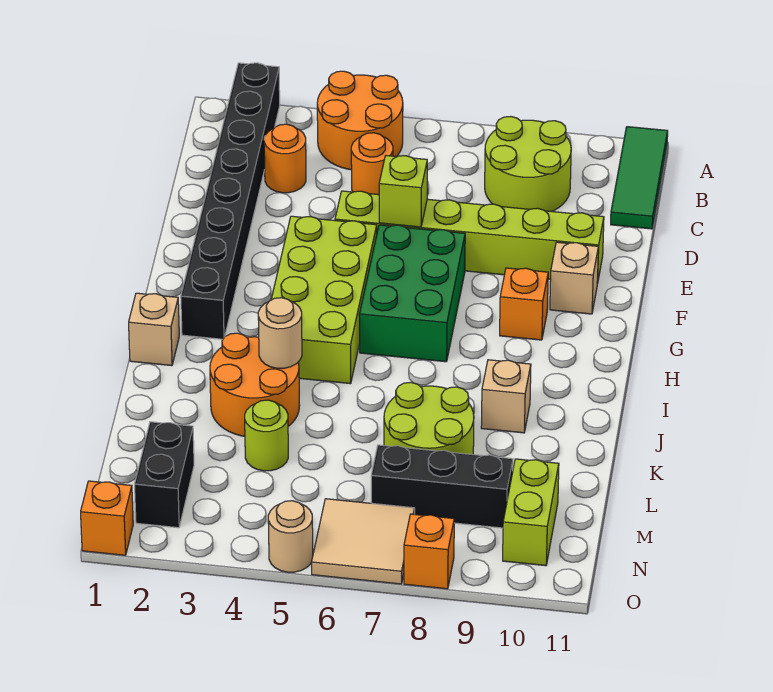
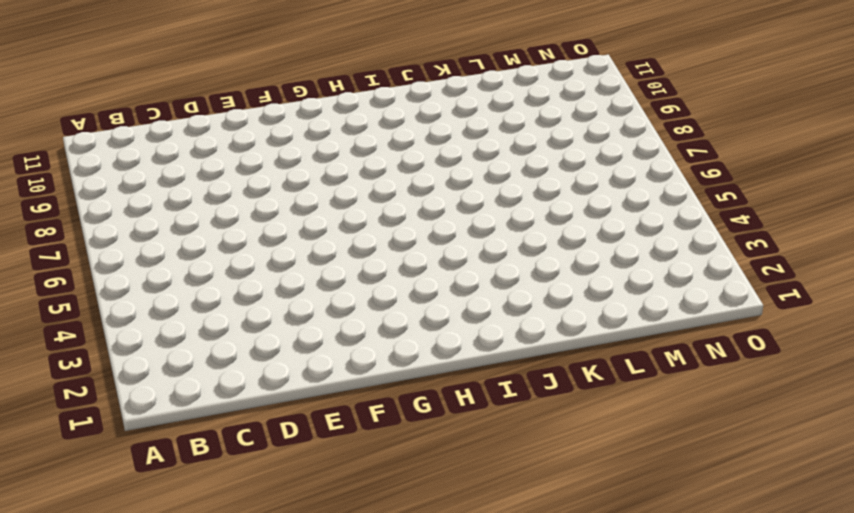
none -> black 1x8 brick [181,63,280,339]
none -> orange 2x2 round brick [317,71,403,170]
none -> green 1x3 tile [611,127,668,229]

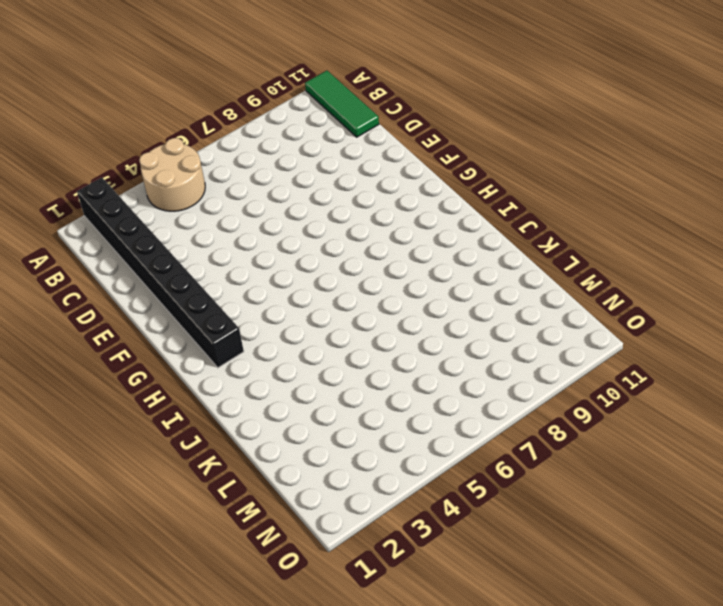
tan 2x2 round brick [139,138,205,211] -> orange 2x2 round brick [317,71,403,170]
none -> lime 2x2 round brick [485,117,571,211]
none -> orange 1x1 round brick [264,124,306,193]
none -> orange 1x1 round brick [351,133,393,195]

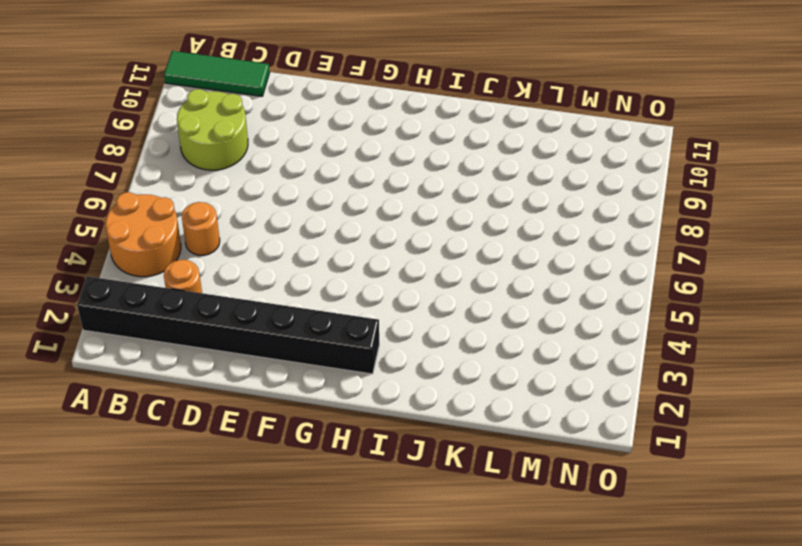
none -> lime 1x6 brick [335,191,604,284]
none -> lime 2x4 brick [271,216,377,384]
none -> green 2x3 brick [359,225,465,362]

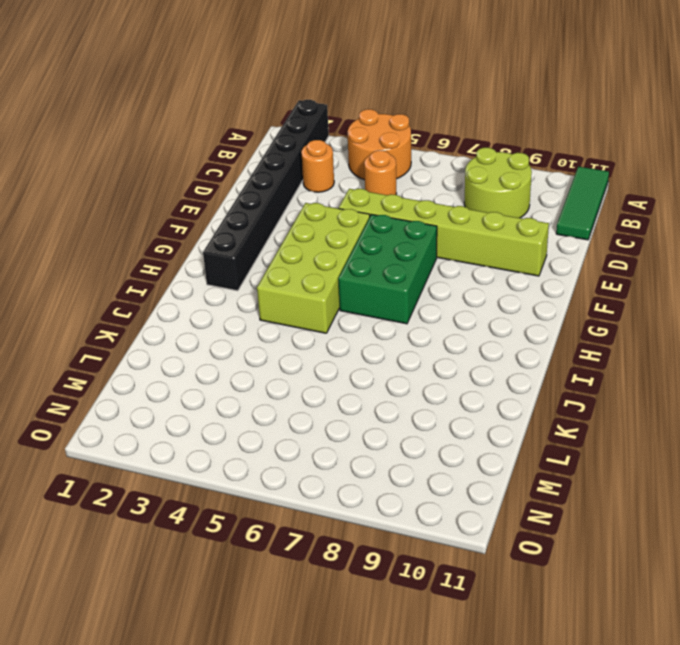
none -> tan 1x1 brick [550,242,598,314]
none -> orange 1x1 brick [500,268,548,340]
none -> tan 1x1 brick [129,293,179,366]

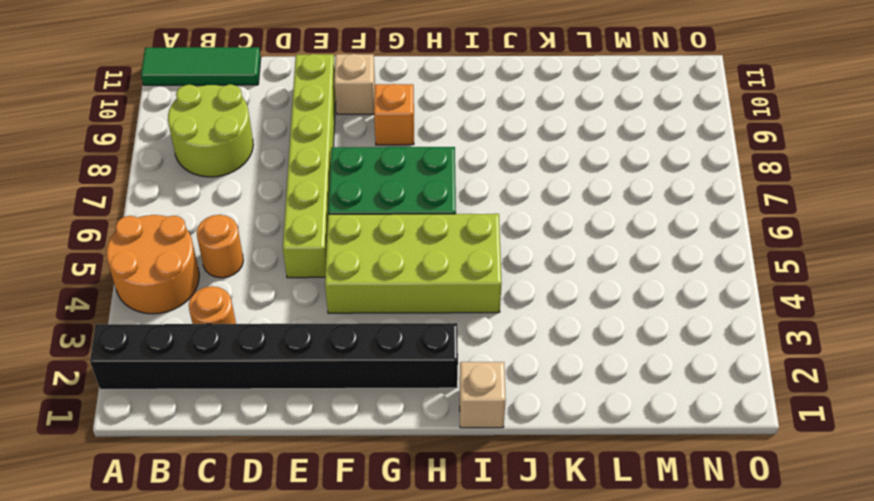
none -> orange 2x2 round brick [210,333,300,436]
none -> tan 1x1 brick [481,360,531,433]
none -> lime 2x2 round brick [384,382,474,455]

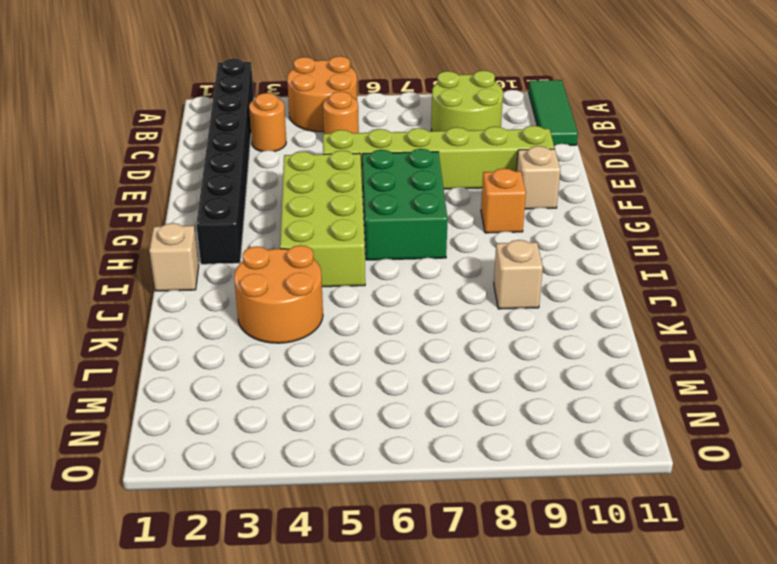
none -> lime 2x2 round brick [384,382,474,455]
none -> lime 1x1 round brick [245,400,288,471]
none -> black 1x2 brick [135,422,194,528]

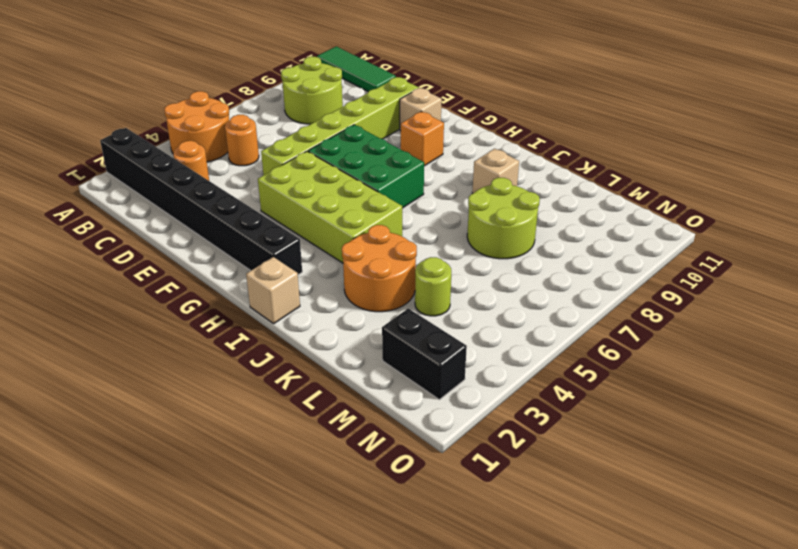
none -> black 1x3 brick [371,445,513,528]
none -> lime 1x2 brick [503,459,559,566]
none -> tan 2x2 tile [312,499,415,584]

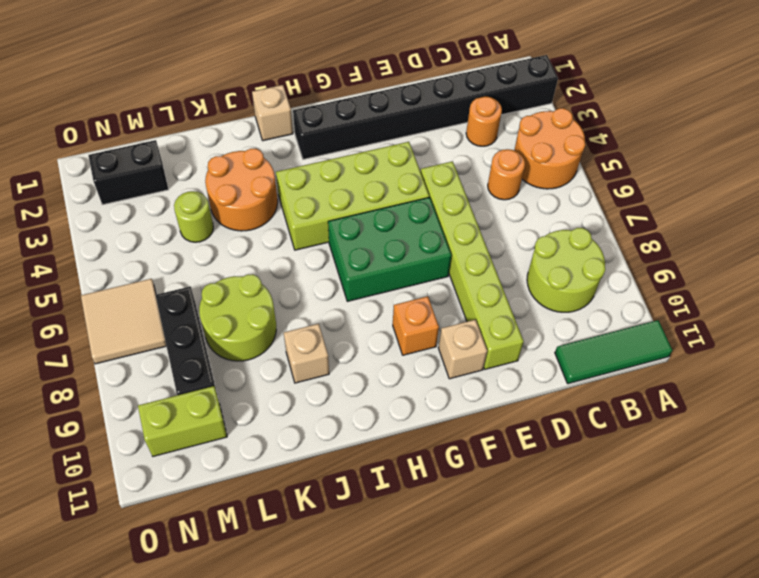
none -> orange 1x1 brick [81,481,133,555]
none -> tan 1x1 round brick [268,501,313,572]
none -> orange 1x1 brick [404,514,454,589]

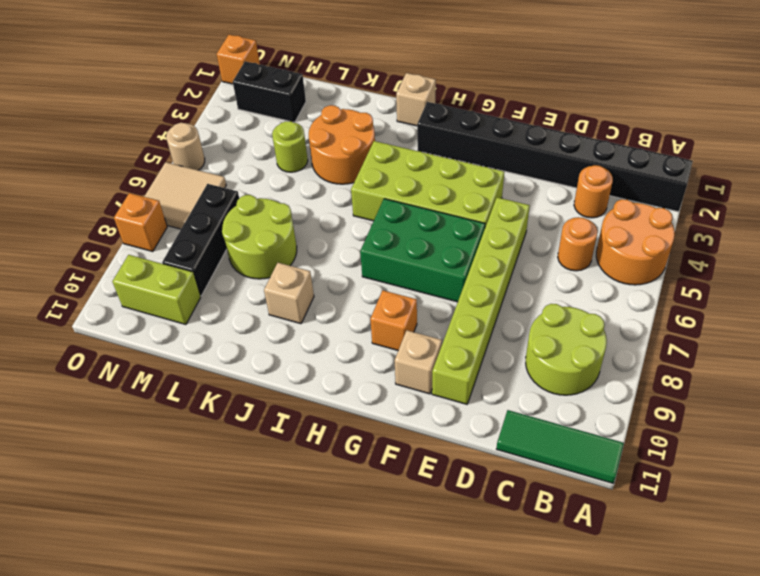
none -> lime 1x1 brick [379,156,427,227]
none -> tan 1x1 round brick [258,298,302,368]

